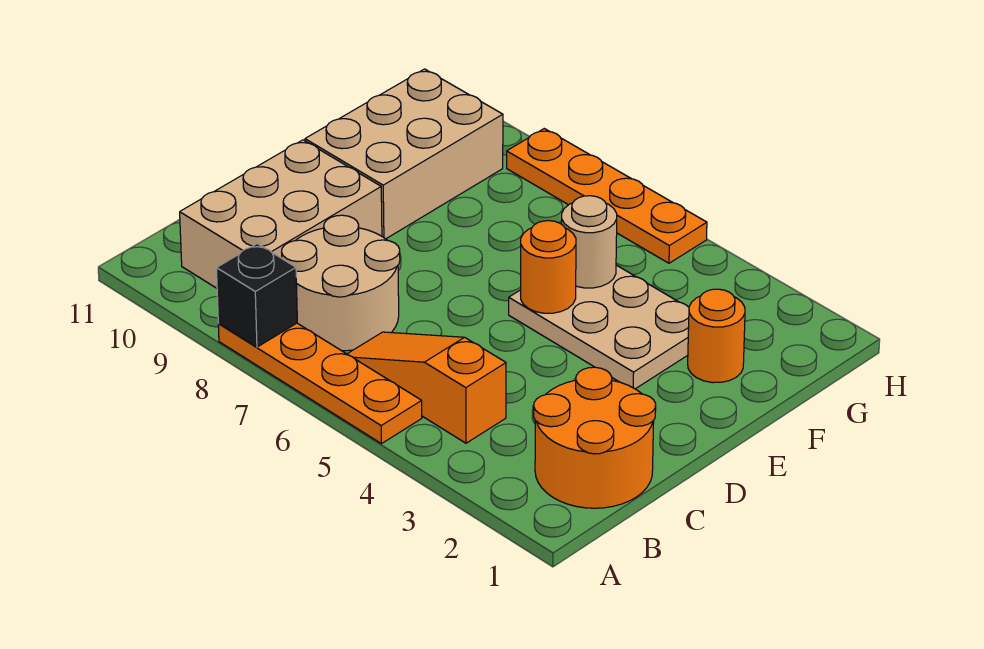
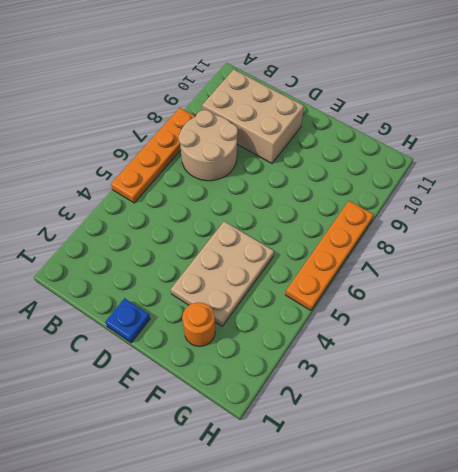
blue 1x1 plate [105,298,150,343] -> none
none -> orange 2x2 round brick [534,367,656,508]
none -> orange 1x3 slope [347,332,506,443]
none -> tan 2x3 brick [305,69,503,239]

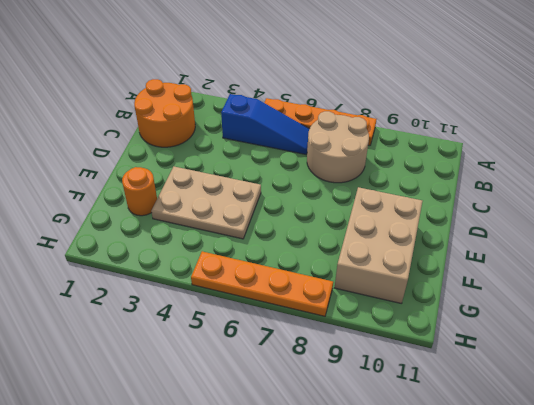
blue 1x3 slope [221,94,309,154] -> orange 1x3 slope [347,332,506,443]
none -> tan 2x3 brick [180,140,382,288]
none -> black 1x1 brick [217,244,297,347]
none -> orange 1x1 round brick [521,221,576,313]

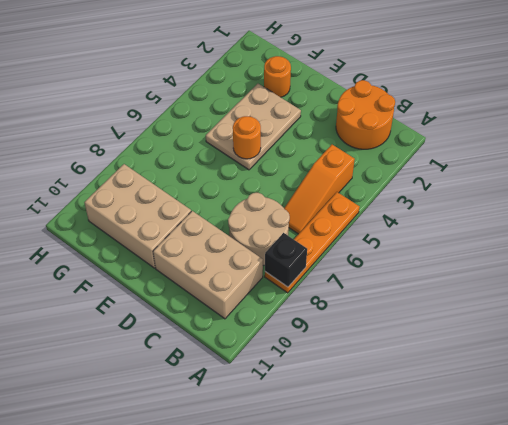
none -> orange 1x4 plate [507,129,707,263]
none -> tan 1x1 round brick [562,196,617,288]

